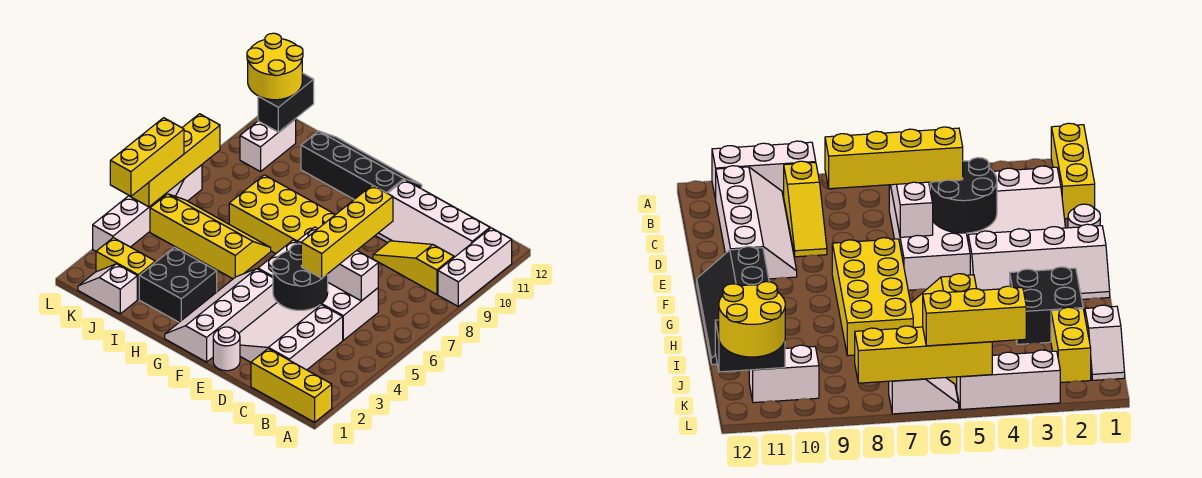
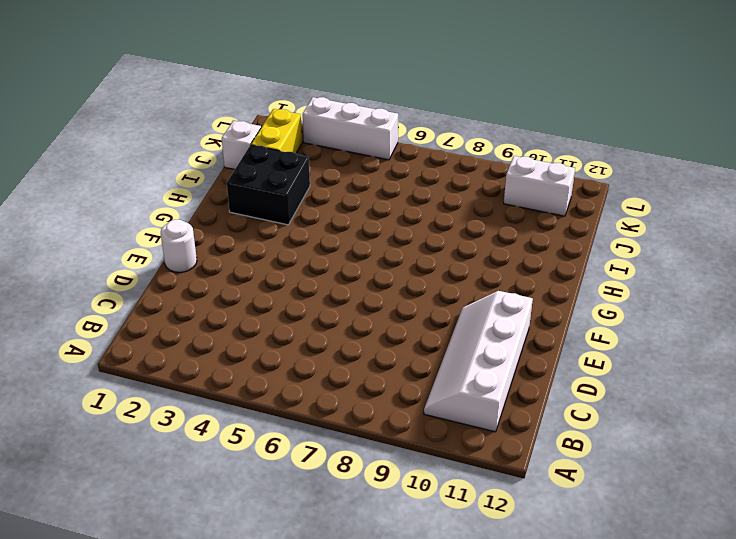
none -> yellow 1x3 brick [251,349,332,422]
none -> white 1x3 brick [438,228,512,307]
none -> yellow 1x3 slope [373,241,454,295]

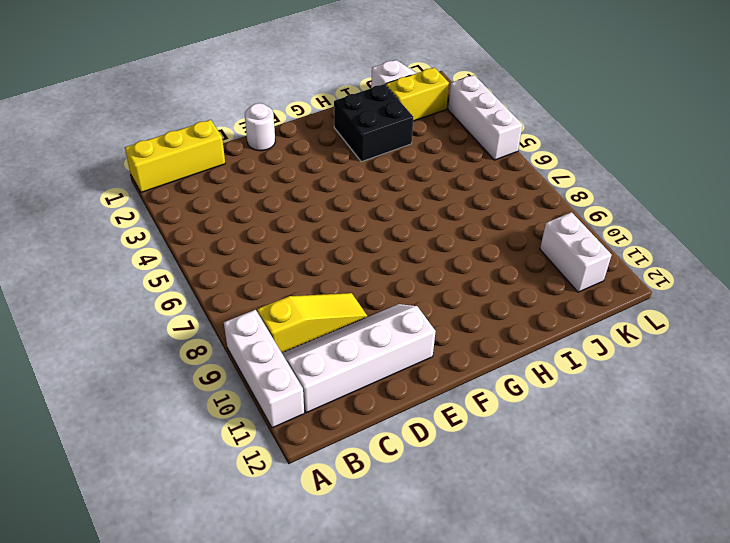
none -> white 3x3 slope [239,302,343,370]
none -> white 2x4 brick [258,240,378,340]
none -> white 2x4 slope [165,269,277,362]

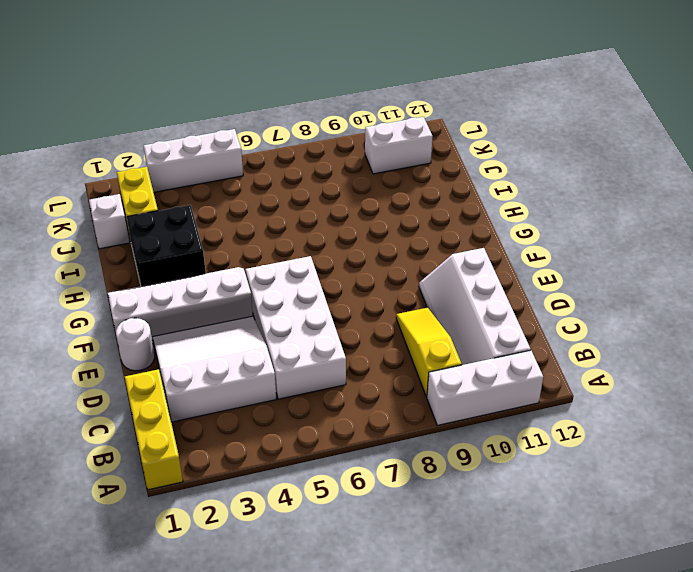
none -> yellow 2x4 brick [229,175,335,254]
none -> black 2x4 slope [301,131,422,199]
none -> yellow 2x4 slope [150,194,271,279]

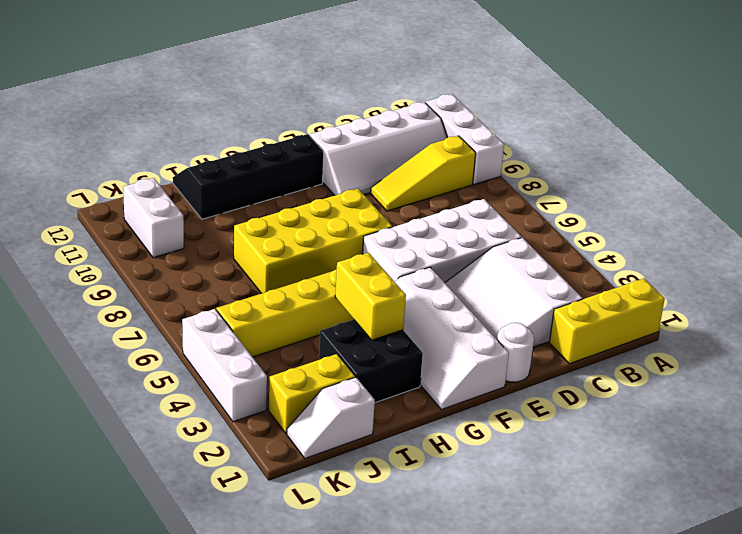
yellow 1x2 brick [335,253,406,340] -> none
none -> white 1x2 slope [166,165,202,201]
none -> white 1x3 brick [298,227,378,301]
none -> black 2x2 round brick [272,244,328,310]

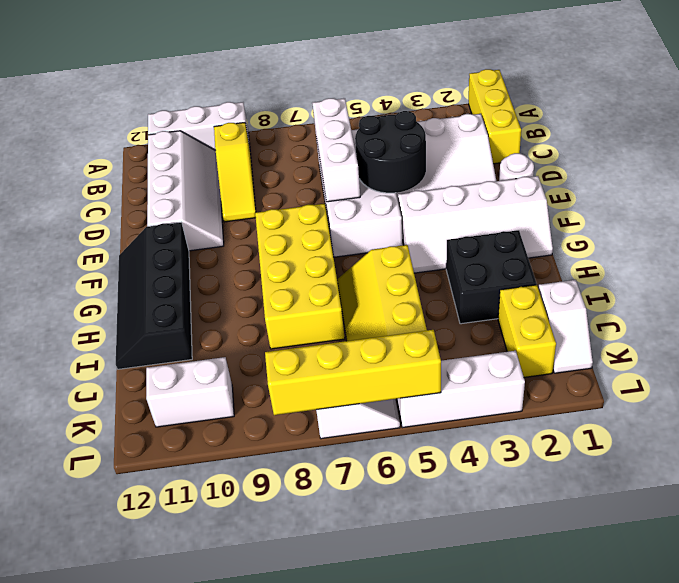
none -> black 1x2 brick [258,73,314,132]
none -> yellow 1x4 brick [301,185,393,278]
none -> yellow 2x2 round brick [247,33,303,100]

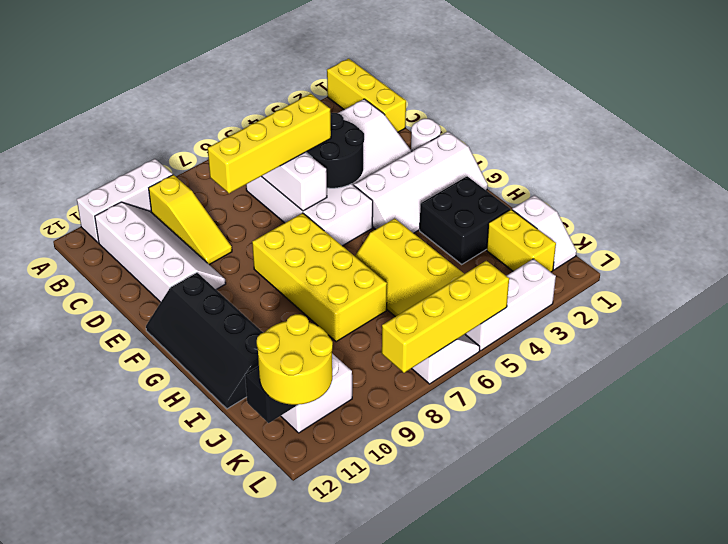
none -> yellow 1x3 brick [110,118,184,196]

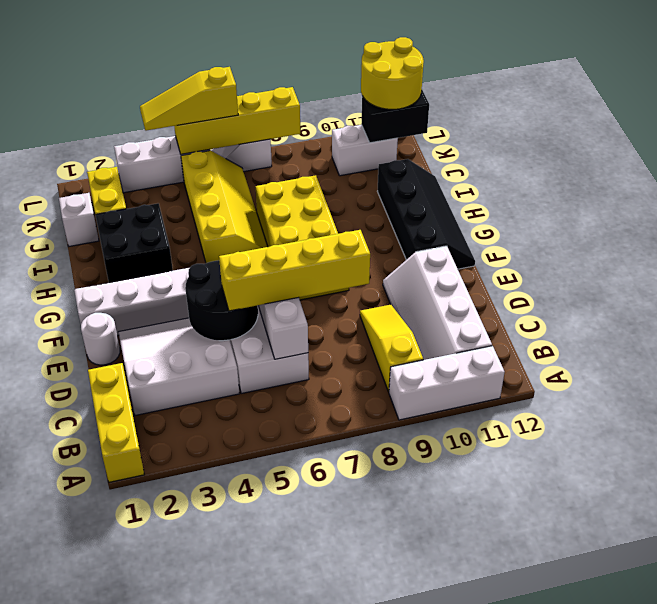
yellow 1x3 slope [140,67,238,131] -> yellow 1x3 brick [110,118,184,196]

